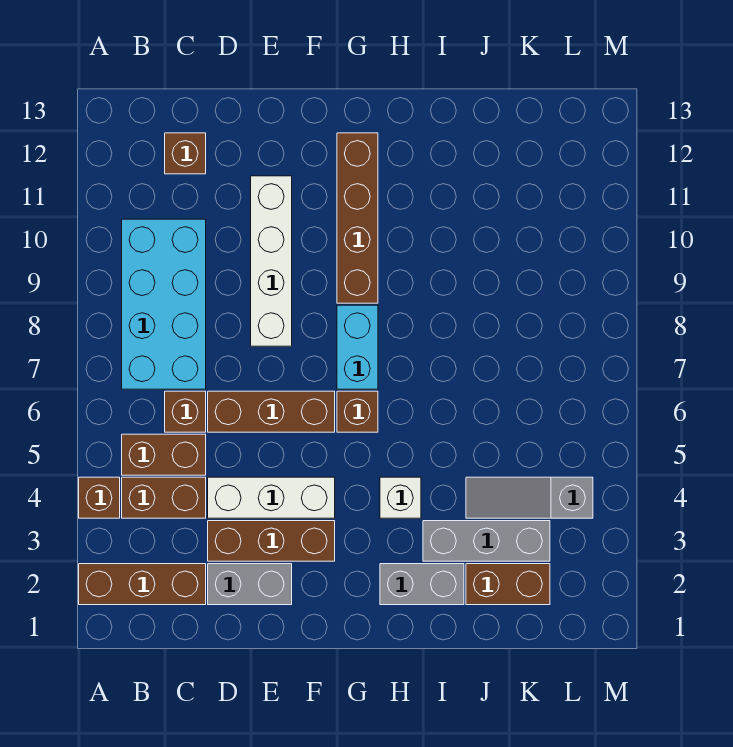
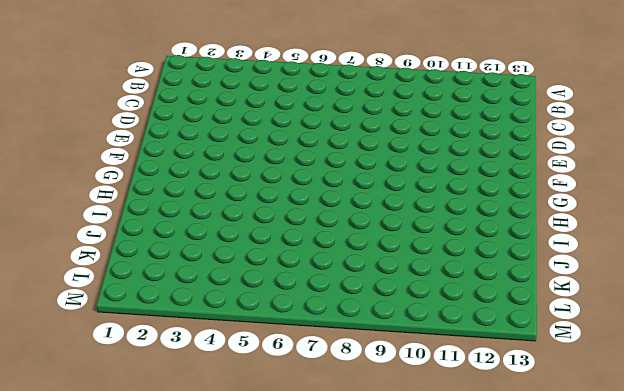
none -> brown 1x3 brick [79,564,206,605]
none -> brown 1x1 brick [79,477,120,518]
none -> brown 1x2 brick [122,477,206,518]

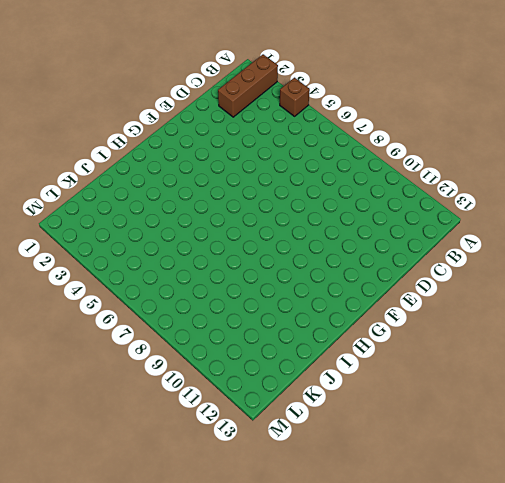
none -> brown 1x2 brick [122,477,206,518]
none -> brown 1x2 brick [122,434,206,475]
none -> cyan 2x4 brick [122,219,206,389]

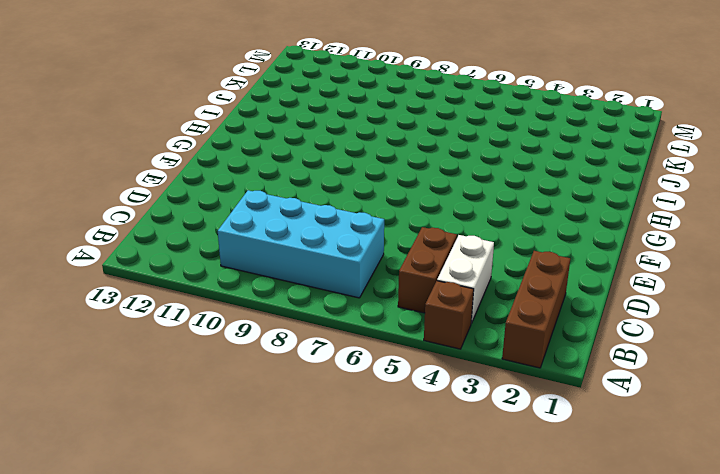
white 1x2 brick [437,235,494,323] -> brown 1x2 brick [122,477,206,518]
none -> brown 1x1 brick [165,391,206,432]
none -> brown 1x1 brick [165,133,206,174]
none -> grey 1x2 brick [208,564,292,605]

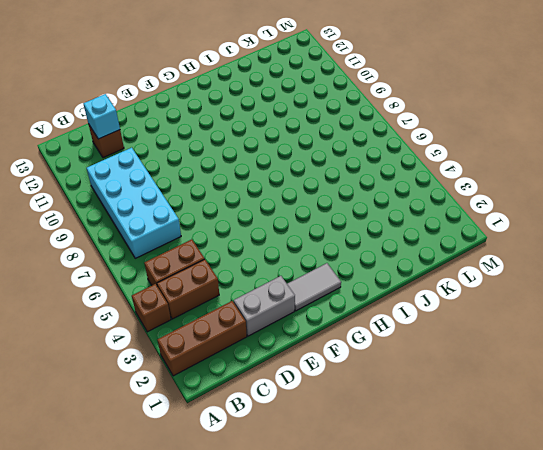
cyan 1x1 brick [83,94,120,139] -> none
grey 1x2 tile [287,263,341,311] -> none
none -> brown 1x1 brick [165,391,206,432]
none -> brown 1x3 brick [208,521,335,561]
none -> white 1x3 brick [208,477,335,518]

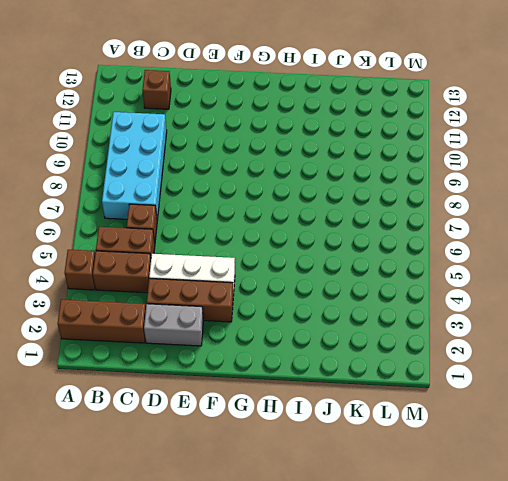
none -> brown 1x3 brick [208,391,335,432]
none -> white 1x4 brick [251,176,292,346]
none -> brown 1x1 brick [337,391,378,432]

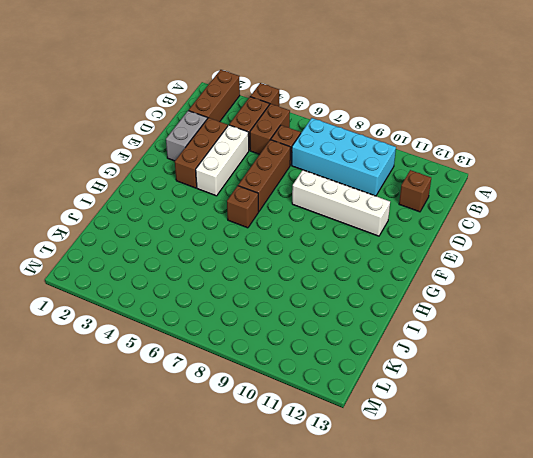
none -> cyan 1x2 brick [337,305,378,389]
none -> brown 1x4 brick [337,133,378,303]
none -> grey 1x2 brick [380,564,464,605]

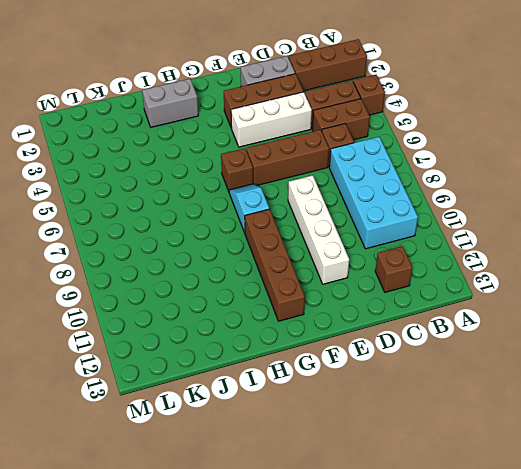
cyan 1x2 slope [229,184,269,233] -> cyan 1x2 brick [337,305,378,389]
none -> white 1x1 brick [380,477,421,518]
none -> grey 1x3 brick [423,521,550,561]
none -> brown 1x2 brick [466,564,550,605]

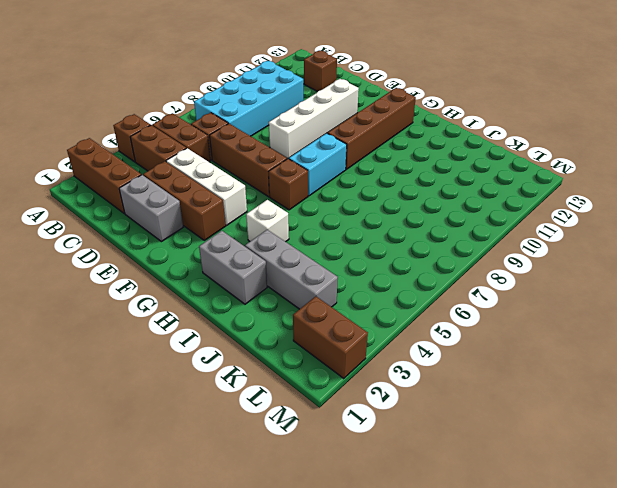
brown 1x2 brick [293,296,368,378] -> brown 1x2 brick moved to [466,564,550,605]
none -> grey 1x3 slope [466,477,593,518]

